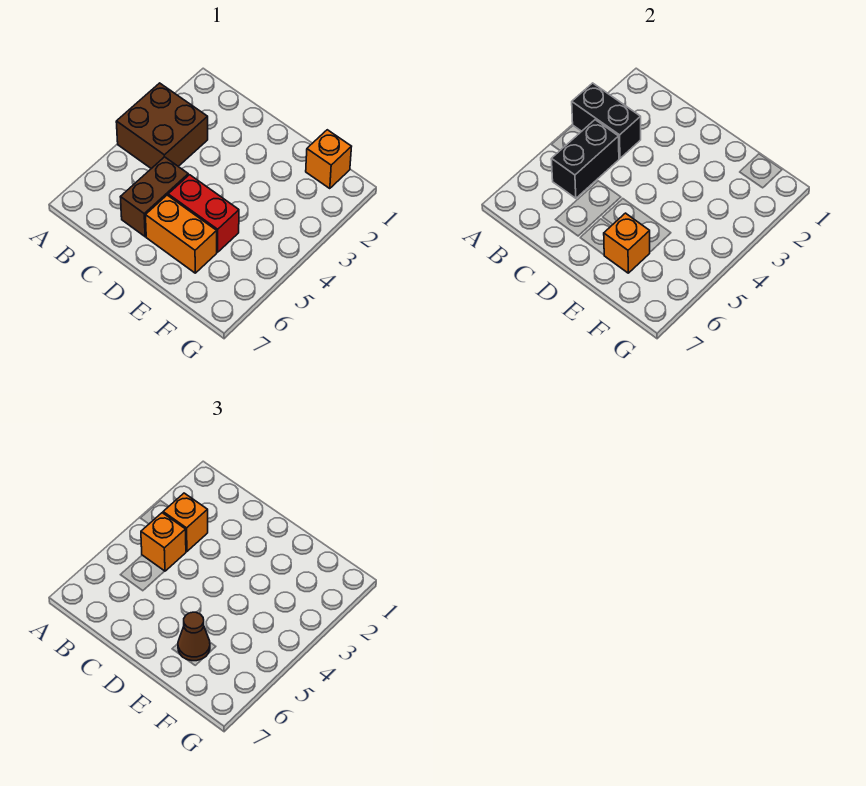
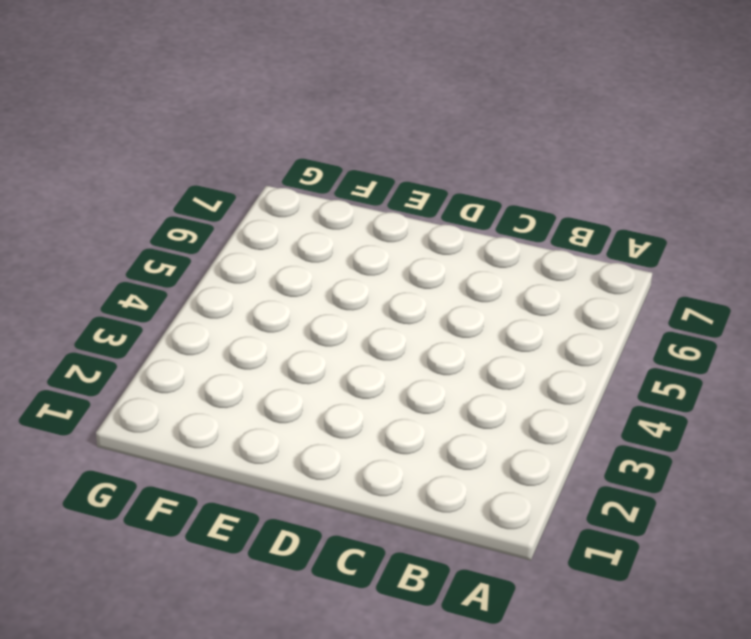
none -> brown 2x2 brick [116,83,208,169]
none -> brown 1x2 brick [121,157,188,237]

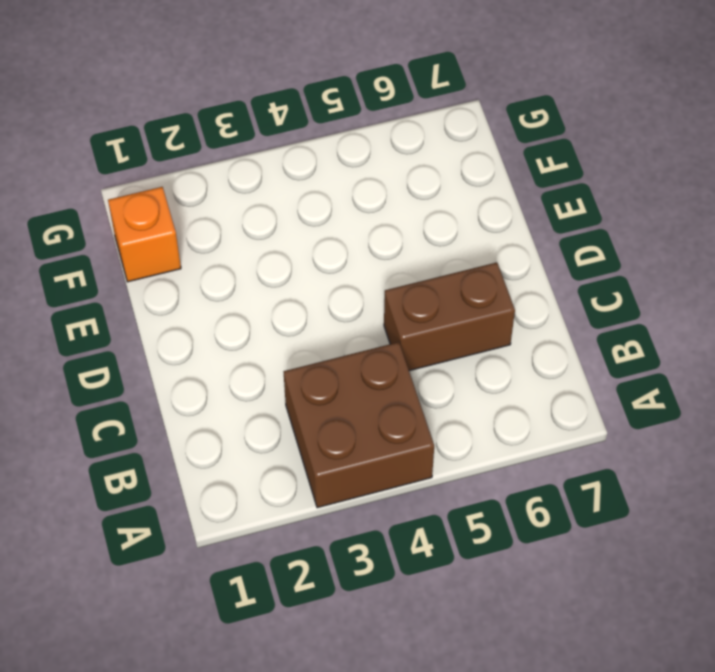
none -> red 1x2 brick [168,175,239,252]
none -> orange 1x2 brick [146,195,217,273]

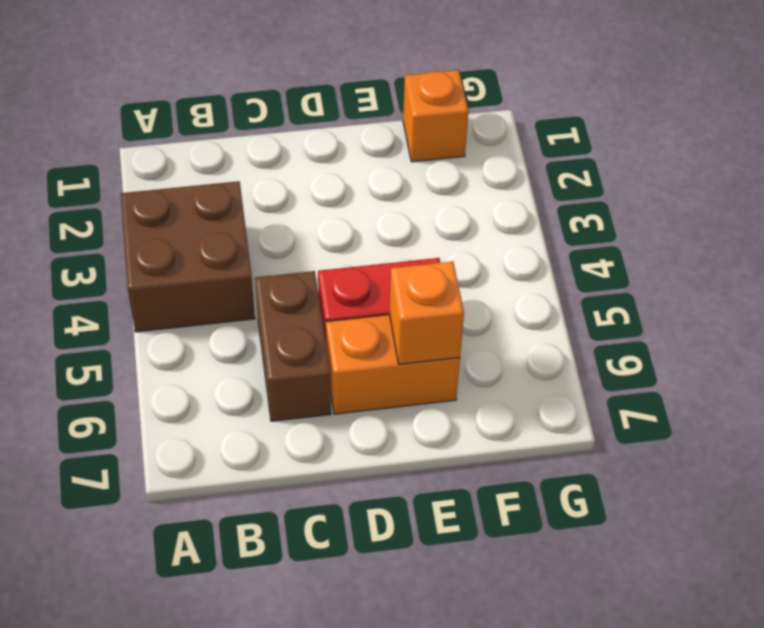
none -> black 1x2 brick [572,83,641,158]
none -> black 1x2 brick [551,120,619,198]

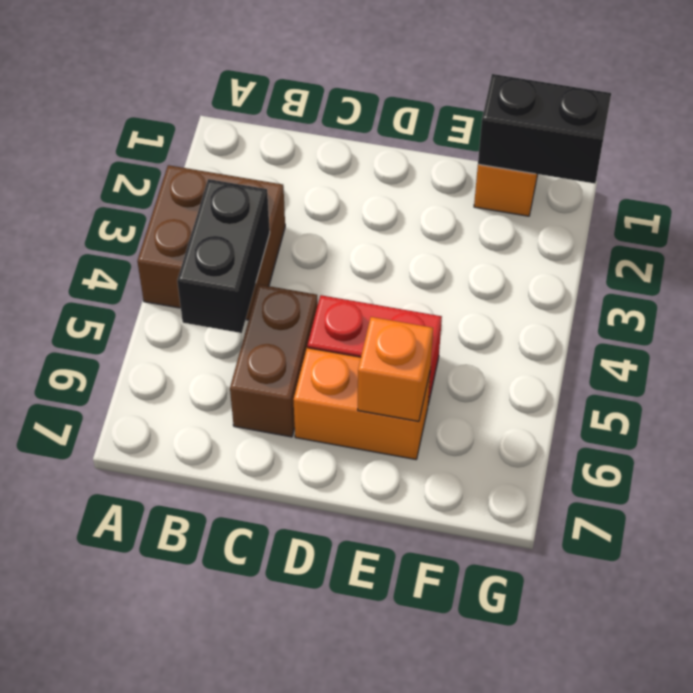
black 1x2 brick [478,74,611,184] -> black 1x2 brick moved to [572,83,641,158]
none -> orange 1x1 brick [163,493,208,551]
none -> orange 1x1 brick [141,513,186,571]

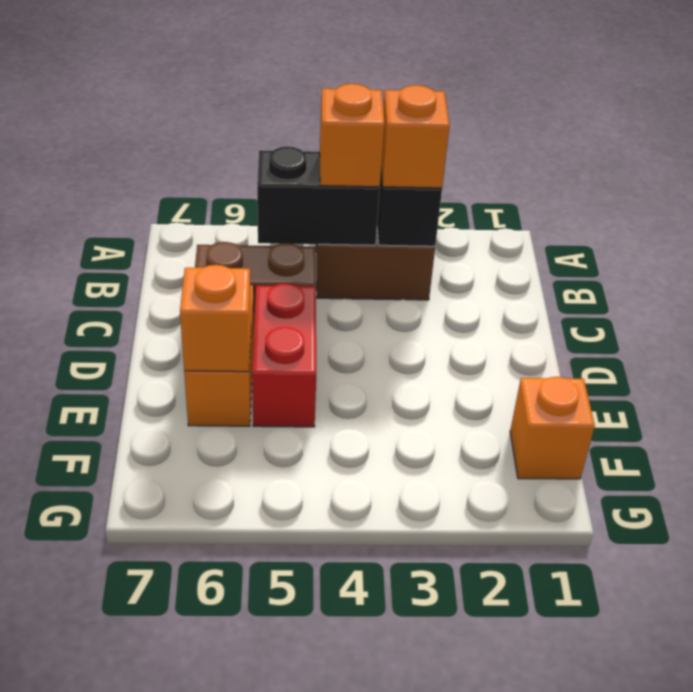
none -> brown 1x1 cone [178,612,210,661]

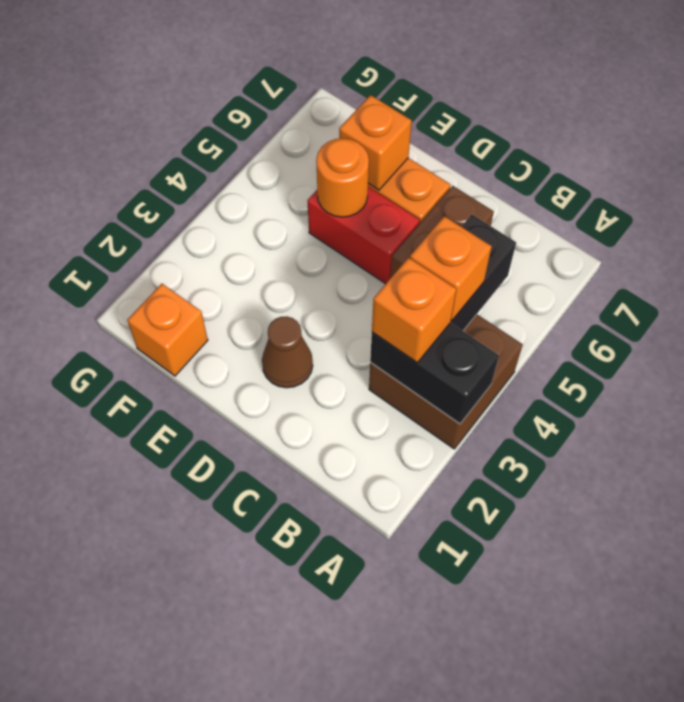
brown 1x1 cone [262,316,313,388] -> brown 1x1 cone moved to [178,612,210,661]
orange 1x1 round brick [316,138,369,217] -> none

